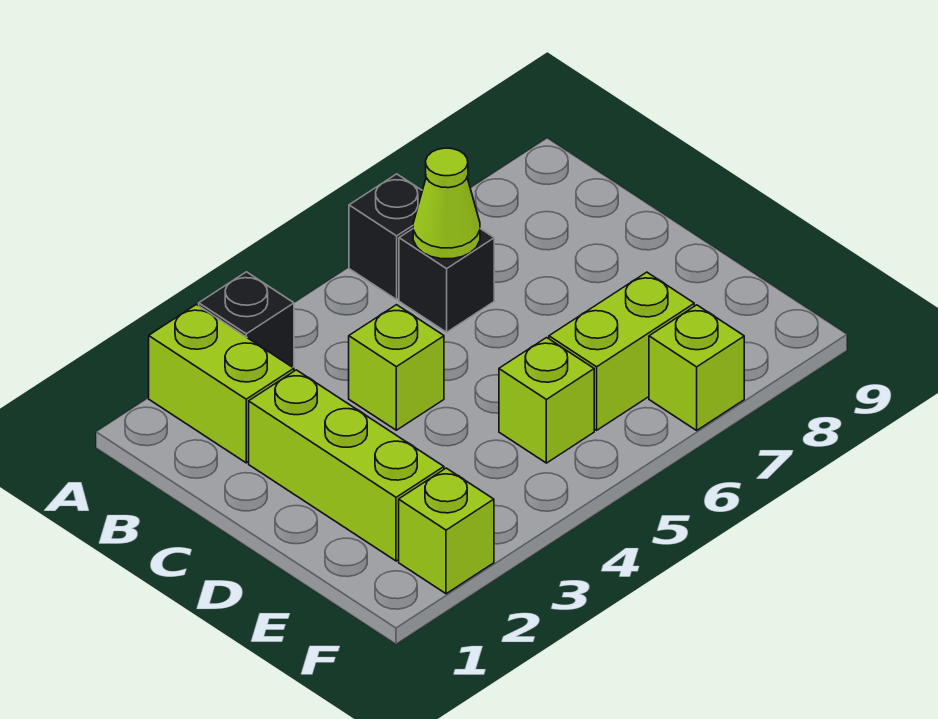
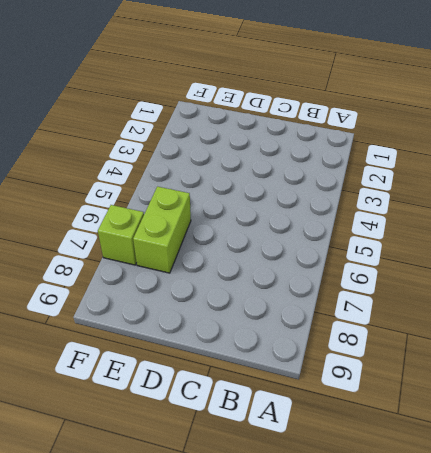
none -> lime 1x2 brick [149,305,294,463]
none -> black 1x1 brick [199,272,294,367]

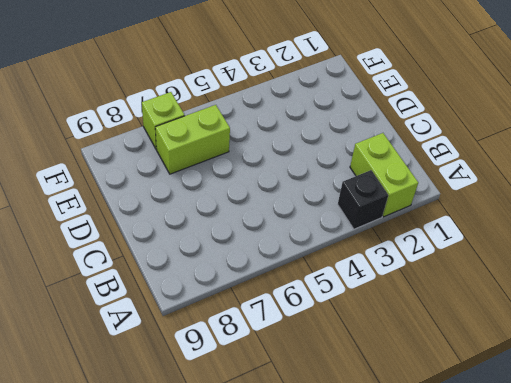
none -> black 1x1 brick [349,174,422,299]
none -> black 1x1 brick [399,229,494,332]

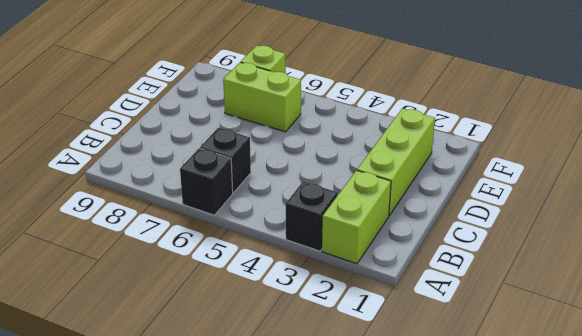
none -> lime 1x1 brick [349,305,444,430]
none -> lime 1x1 brick [499,338,594,463]

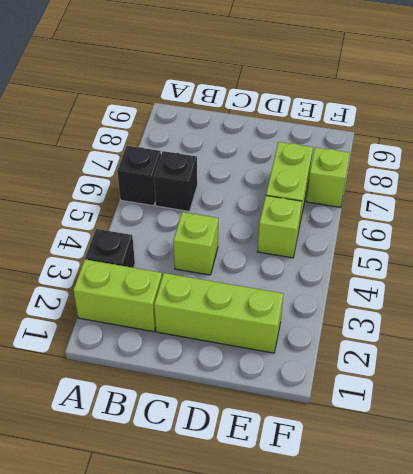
none -> lime 1x1 brick [399,468,494,594]
none -> lime 1x1 cone [413,148,480,259]

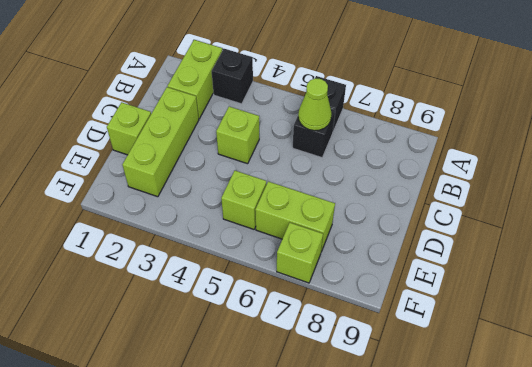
lime 1x1 brick [107,102,151,155] -> lime 1x1 brick moved to [399,468,494,594]

